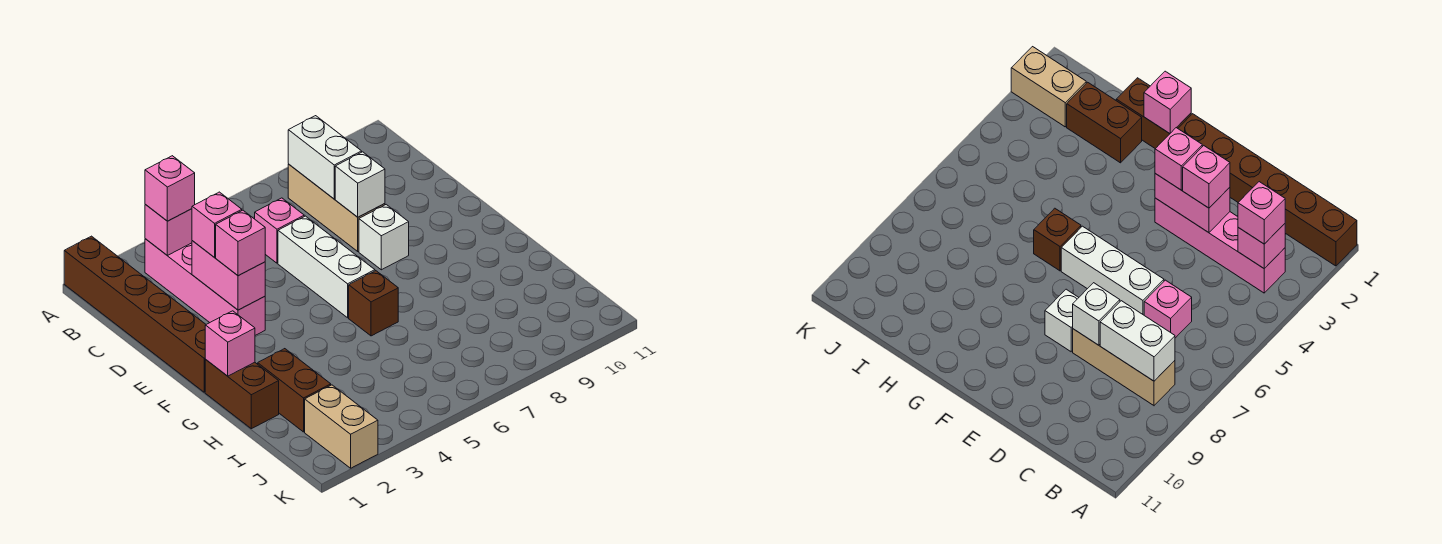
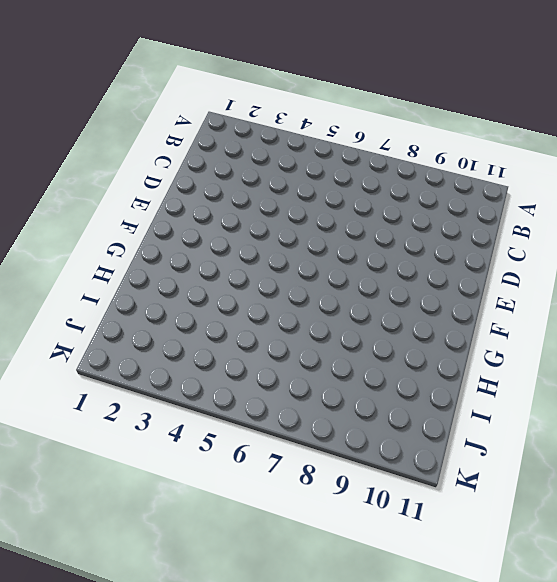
none -> brown 1x6 brick [64,236,206,392]
none -> pink 1x4 brick [145,239,265,335]
none -> tan 1x3 brick [288,164,385,251]

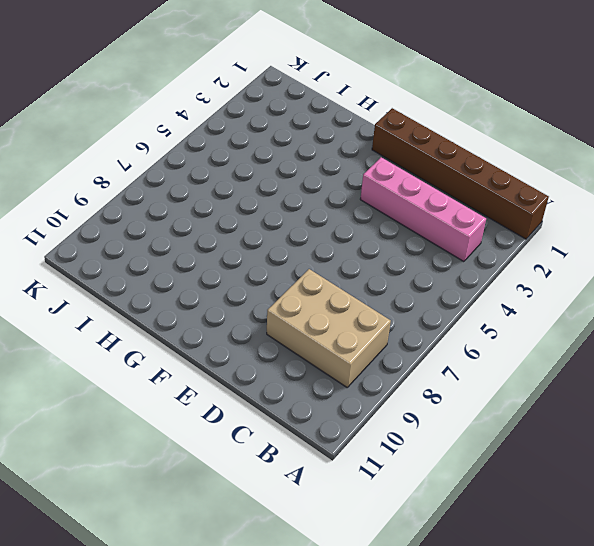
tan 2x3 brick [267,269,391,387] -> tan 1x3 brick [288,164,385,251]
none -> pink 1x1 brick [255,198,304,263]
none -> white 1x3 brick [278,216,375,318]
none -> white 1x1 brick [359,205,409,270]

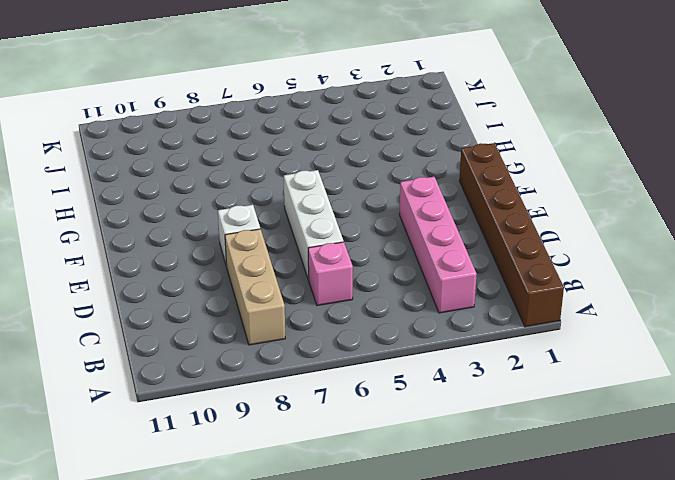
none -> brown 1x2 brick [205,360,279,429]
none -> brown 1x1 brick [349,271,398,336]
none -> brown 1x2 brick [258,349,331,432]

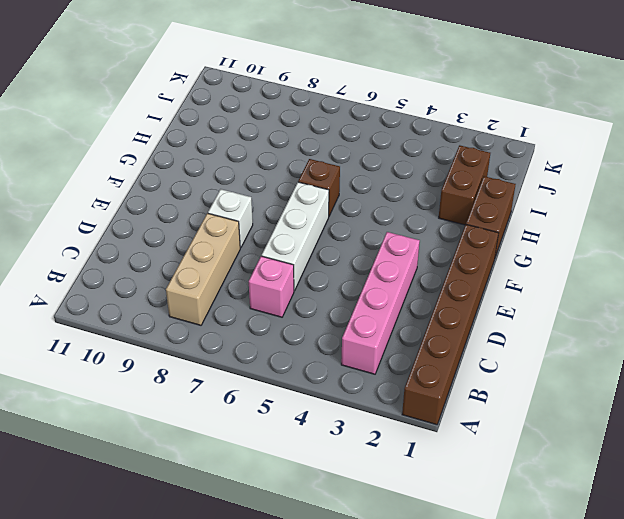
none -> tan 1x2 brick [305,385,378,468]
none -> pink 1x1 brick [145,205,192,255]
none -> white 1x2 brick [288,116,362,199]

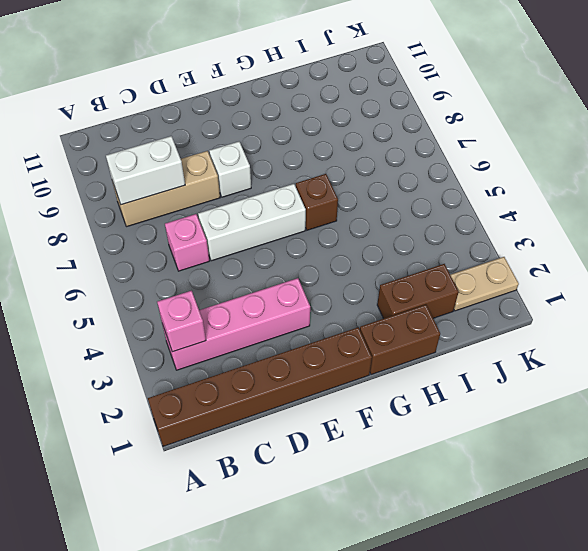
tan 1x2 plate [450,257,519,311] -> tan 1x2 brick [305,385,378,468]
none -> pink 1x2 brick [192,241,265,310]
none -> white 1x1 brick [335,152,385,217]
none -> pink 1x1 brick [205,311,255,376]

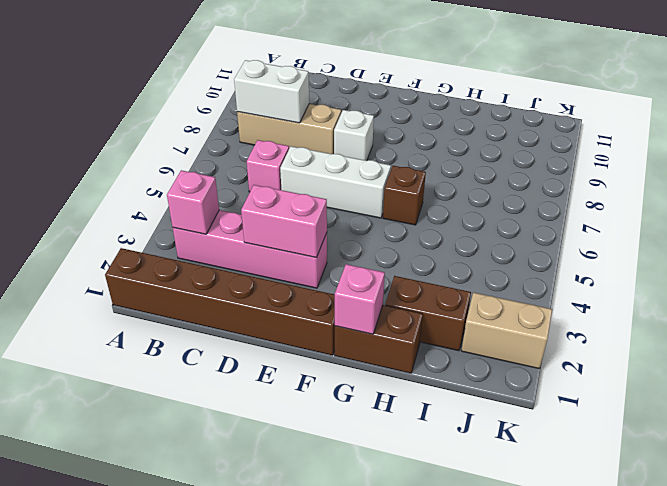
none -> white 1x1 brick [335,152,385,217]
none -> pink 1x1 brick [145,156,195,221]
none -> pink 1x1 brick [192,192,242,257]

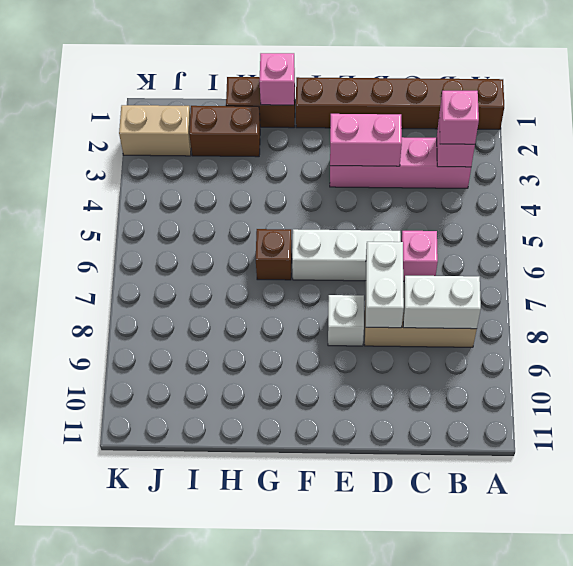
white 1x2 brick [366,242,404,328] -> white 1x1 brick [335,152,385,217]
none -> pink 1x1 brick [192,192,242,257]
none -> pink 1x1 brick [216,210,265,276]

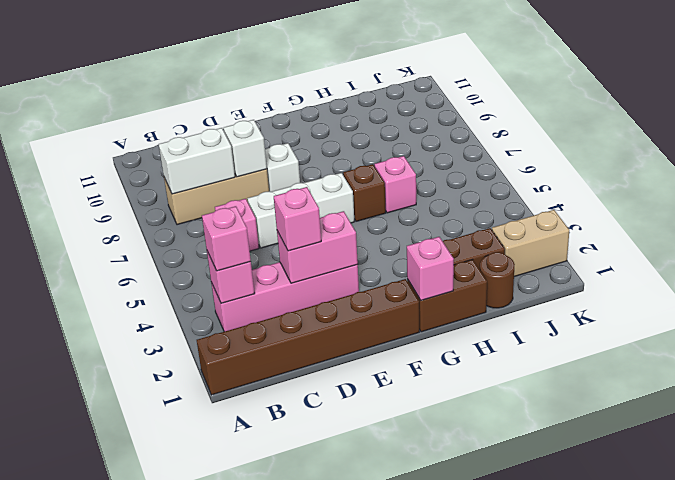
pink 1x1 brick [374,156,416,213] -> pink 1x1 brick moved to [216,210,265,276]
brown 1x1 round brick [480,252,515,308] -> none

